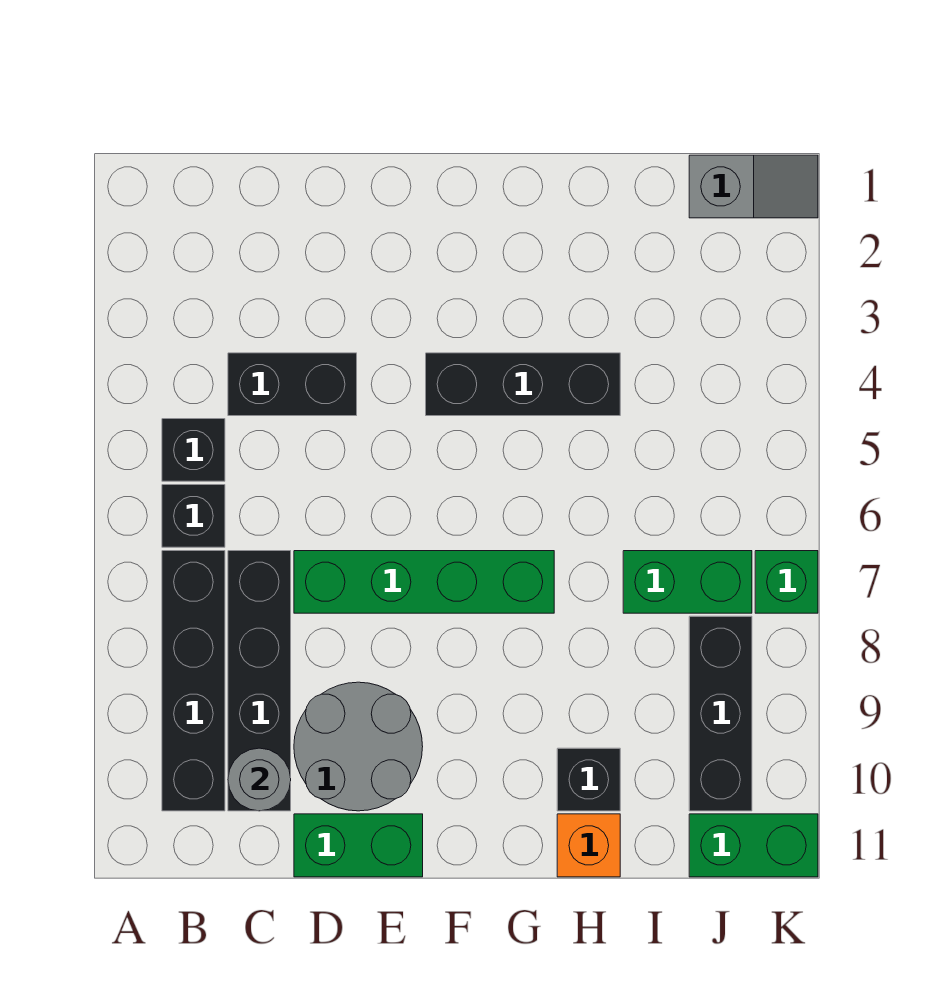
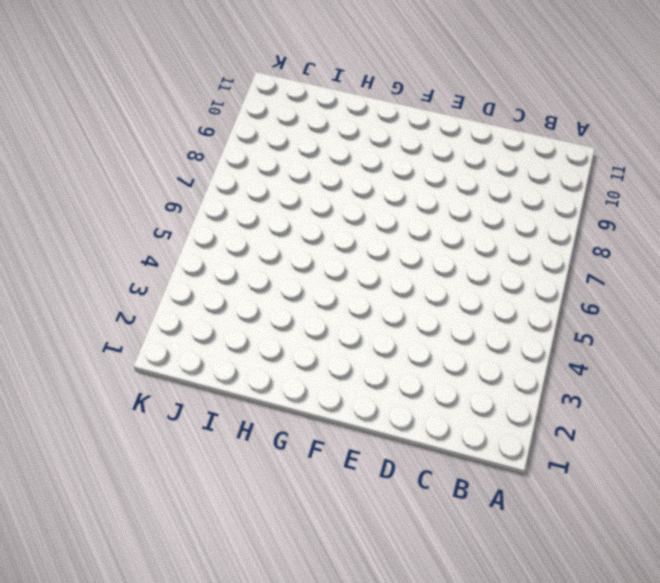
none -> black 1x1 brick [162,419,225,481]
none -> black 1x1 brick [162,485,225,547]
none -> black 1x4 brick [162,551,225,811]

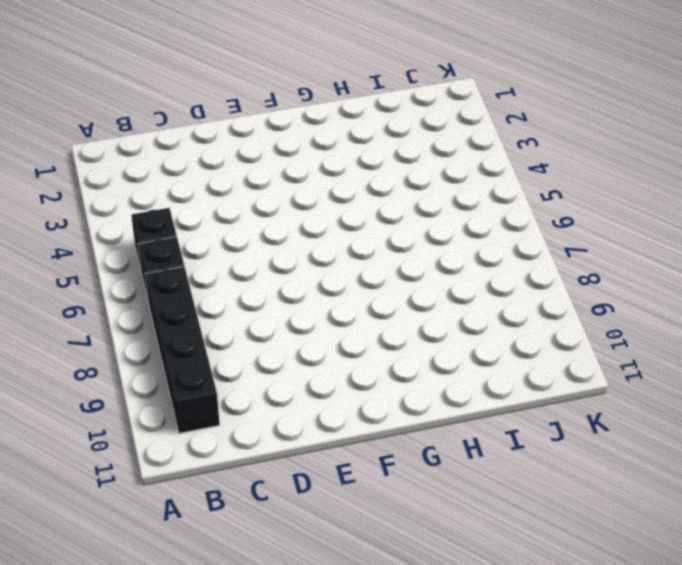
none -> black 1x2 brick [228,353,357,416]
none -> black 1x4 brick [228,551,291,811]
none -> green 1x4 brick [294,551,554,613]

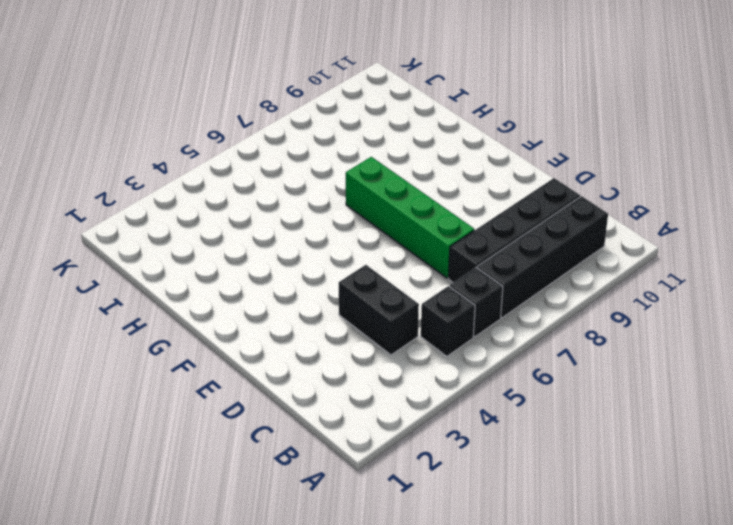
none -> grey 2x2 round brick [294,682,423,811]
none -> green 1x2 brick [294,814,423,877]
none -> black 1x3 brick [426,353,620,416]

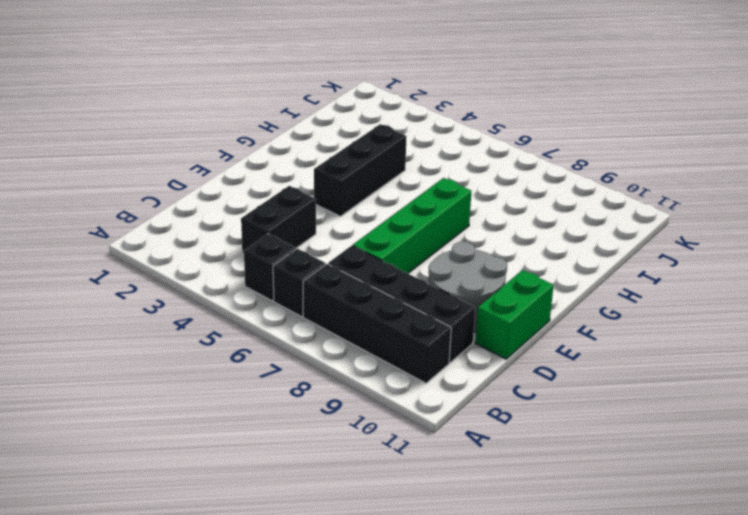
none -> black 1x1 brick [557,748,620,811]
none -> orange 1x1 brick [557,814,620,877]
none -> green 1x2 brick [623,551,752,613]

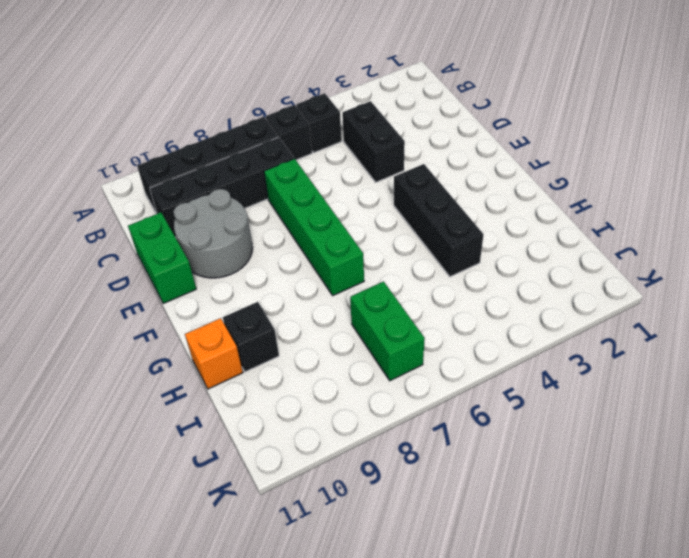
none -> grey 1x2 slope [689,155,818,218]
none -> black 1x3 brick [689,616,752,811]
none -> green 1x2 brick [689,814,818,877]

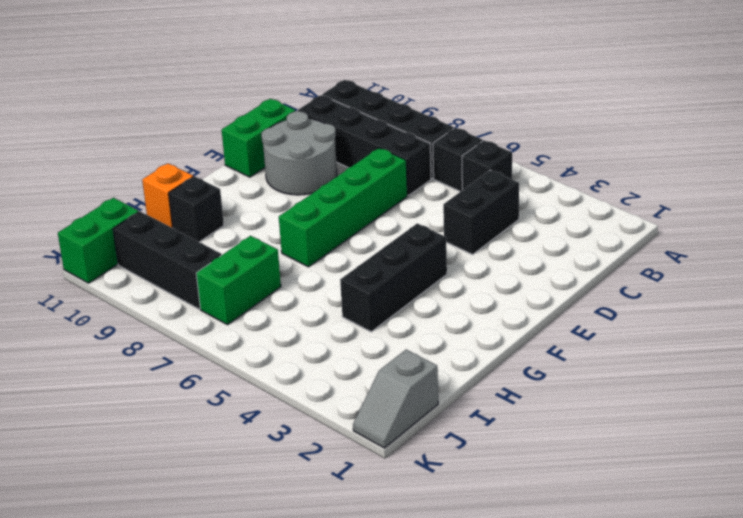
none -> green 1x1 brick [755,551,818,613]
none -> grey 1x1 round brick [228,748,291,811]

